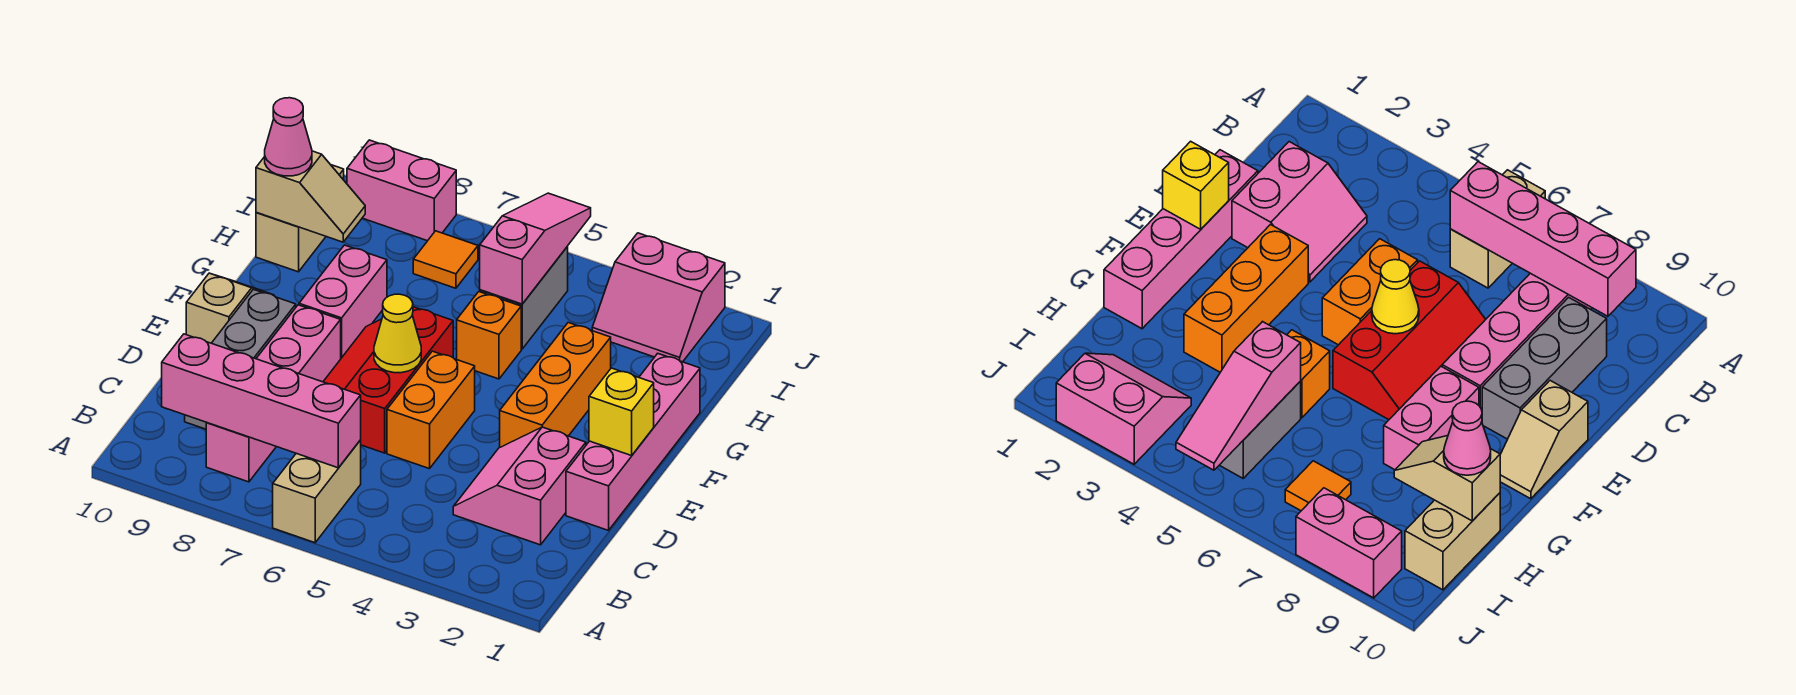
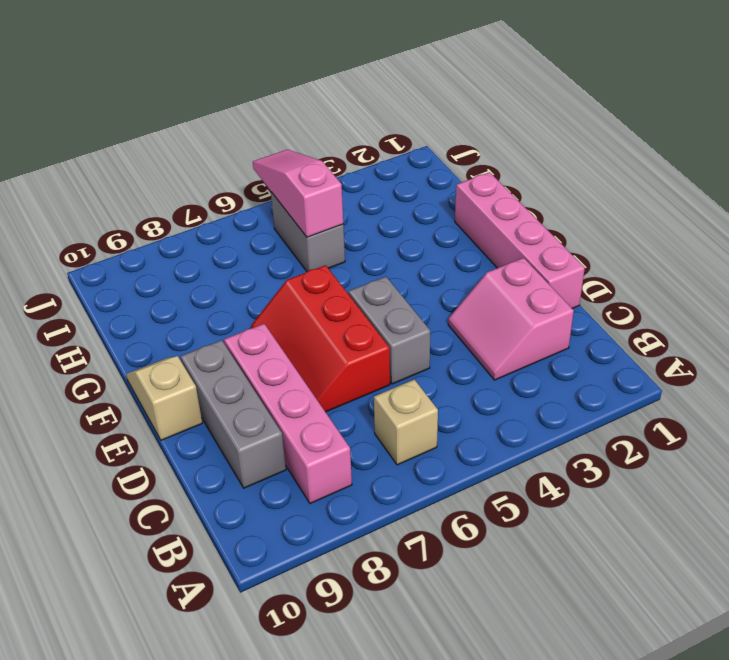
tan 1x1 brick [374,379,438,465] -> tan 1x2 brick [273,440,361,543]
grey 1x2 brick [348,277,430,384] -> orange 1x2 brick [387,351,475,469]
none -> orange 1x3 brick [500,323,611,447]
none -> pink 1x2 brick [299,245,387,358]
none -> orange 1x1 brick [457,292,521,379]

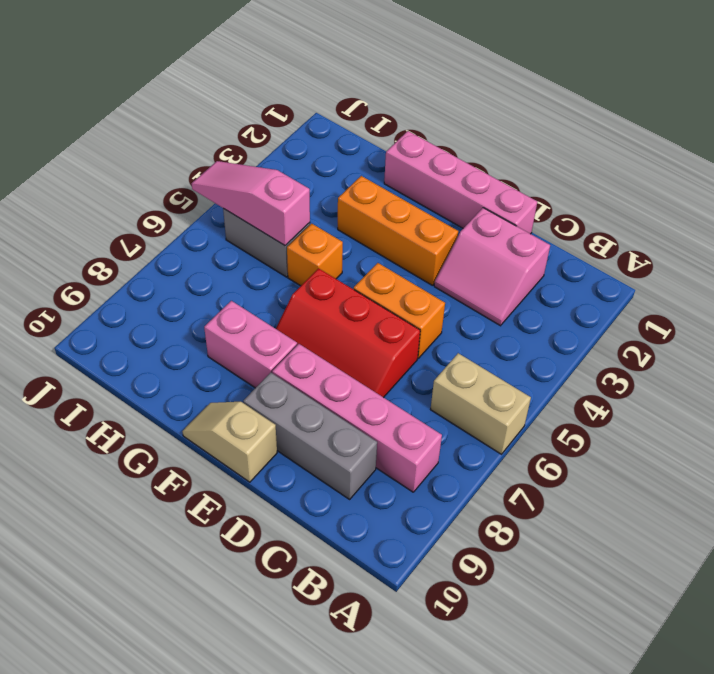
none -> tan 1x2 brick [256,165,344,272]
none -> pink 2x2 slope [592,233,725,362]
none -> orange 1x1 tile [413,231,478,288]

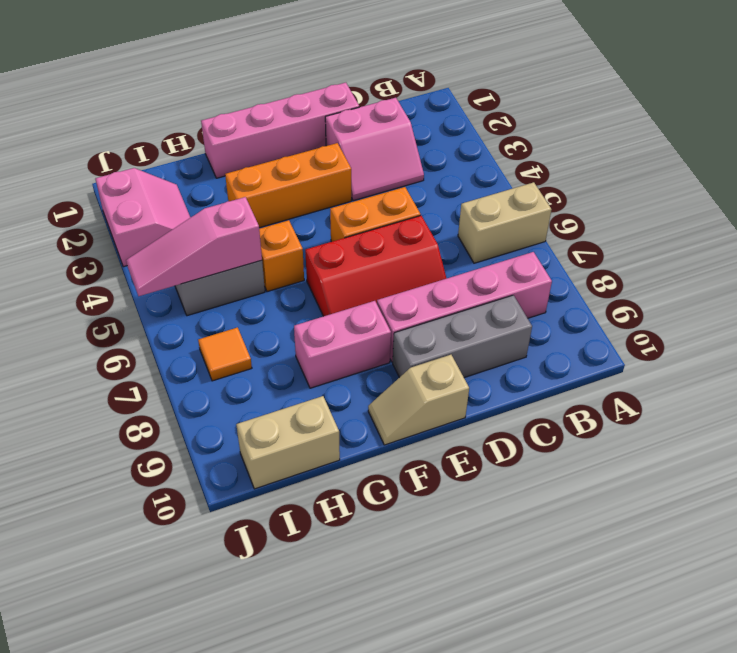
none -> pink 1x2 brick [347,140,456,241]
none -> pink 1x4 brick [162,334,361,468]
none -> yellow 1x1 brick [589,368,654,456]

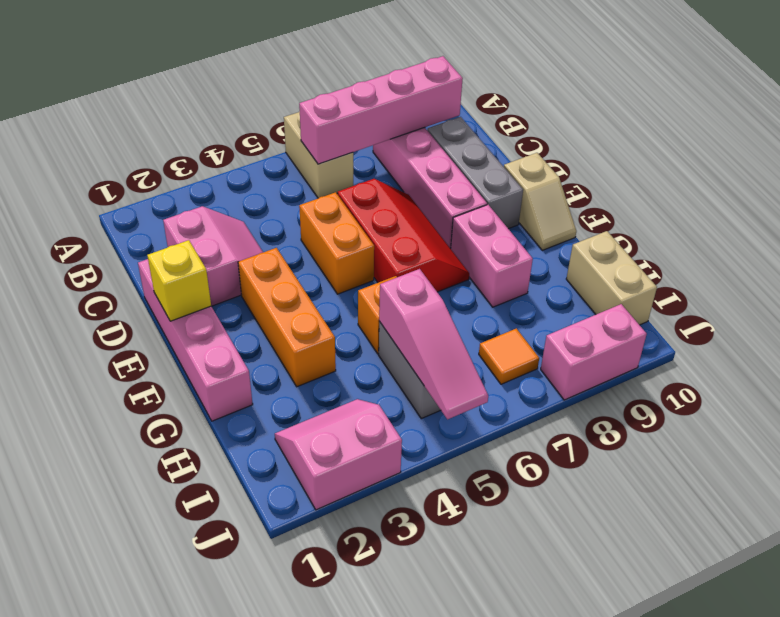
none -> yellow 1x1 cone [374,294,421,373]
none -> tan 1x2 slope [256,151,365,242]
none -> pink 1x1 cone [265,98,312,176]

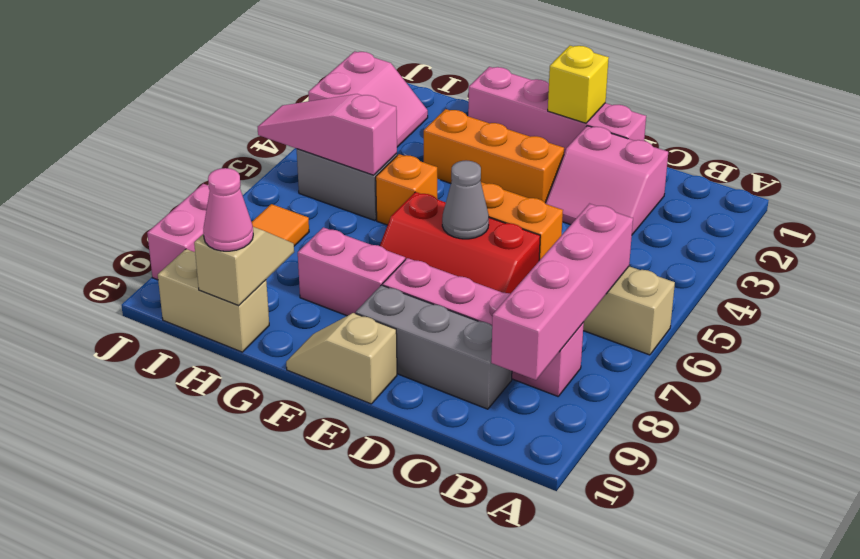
grey 1x1 cone [442,160,489,239] -> yellow 1x1 cone [374,294,421,373]

